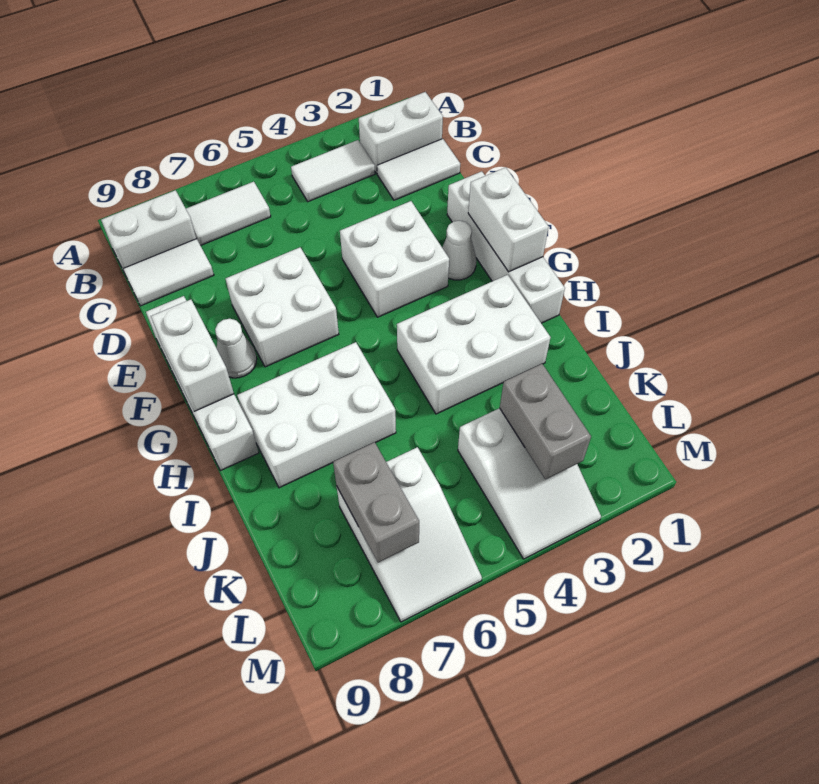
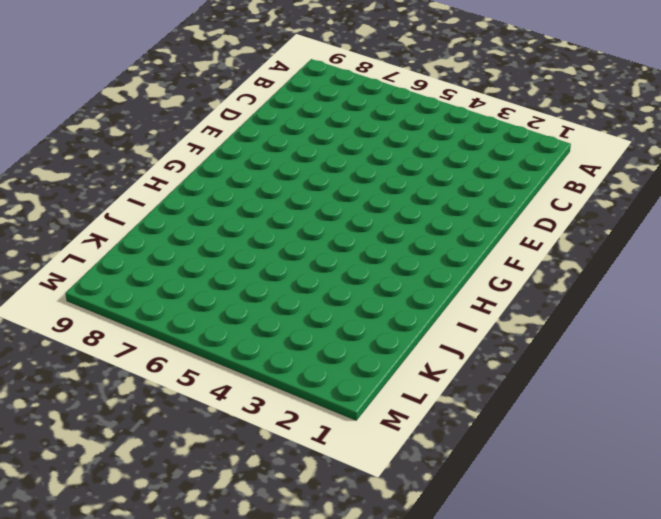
none -> white 1x2 brick [359,92,443,173]
none -> white 1x2 tile [291,140,375,202]
none -> white 1x2 tile [186,182,271,246]

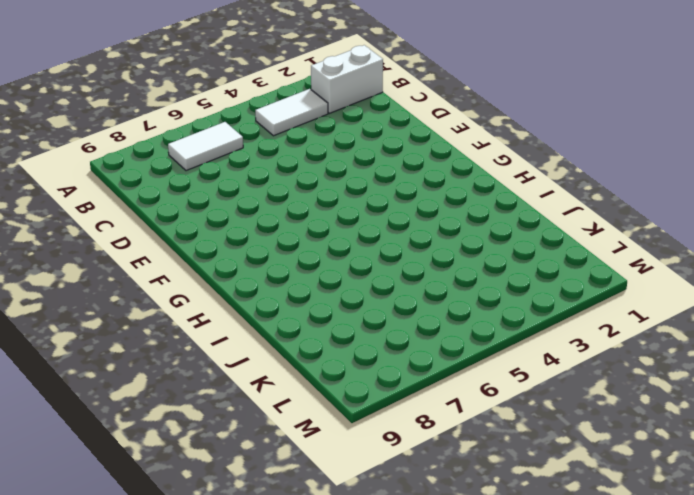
none -> white 1x2 brick [101,190,196,271]
none -> white 1x2 tile [377,139,460,200]
none -> white 1x2 tile [123,239,214,306]

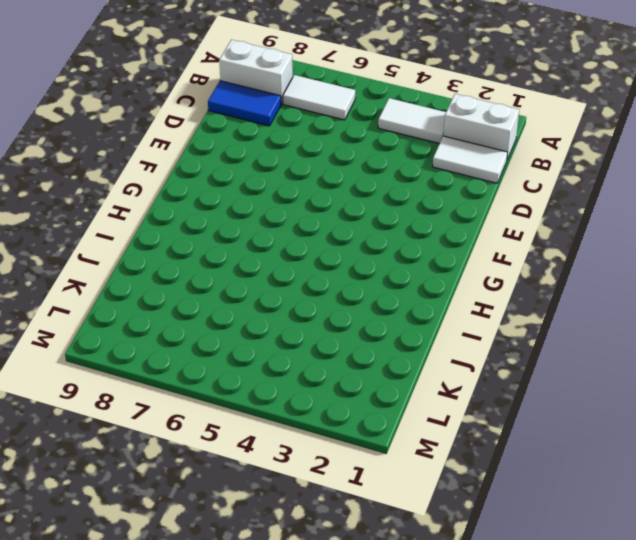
blue 1x2 tile [208,81,281,126] -> white 1x2 tile [123,239,214,306]
none -> white 1x4 brick [447,171,565,323]
none -> white 2x2 brick [340,201,449,317]
none -> white 2x2 brick [226,247,339,367]

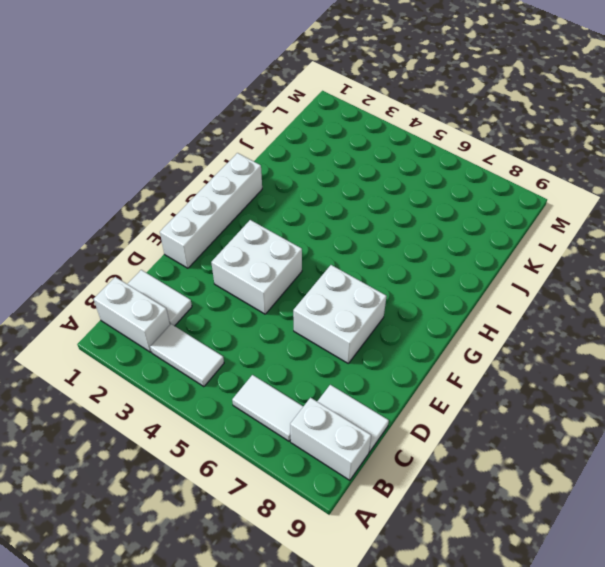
none -> white 1x4 brick [146,296,259,471]
none -> white 1x1 cone [442,221,476,280]
none -> white 1x1 cone [215,319,257,378]

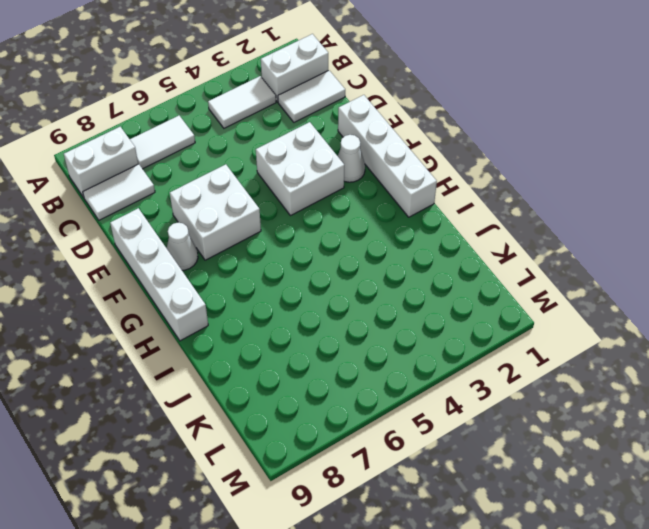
none -> white 2x3 brick [397,275,551,414]
none -> white 2x3 brick [237,342,396,488]
none -> white 2x3 slope [458,408,601,559]

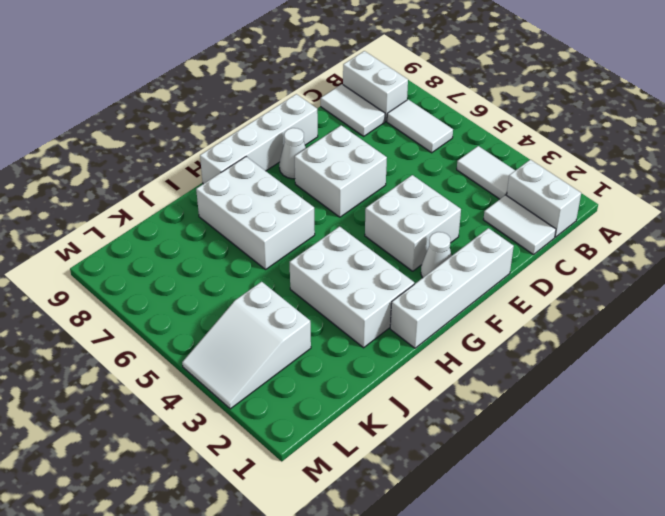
none -> white 2x3 slope [337,447,482,622]
none -> white 1x2 brick [468,167,549,272]
none -> white 1x2 brick [151,300,234,411]

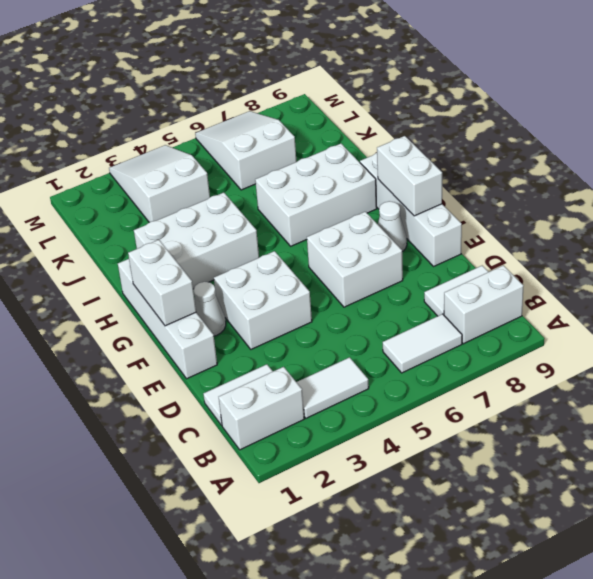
none -> grey 1x2 brick [500,364,591,479]
none -> grey 1x2 brick [333,442,419,563]

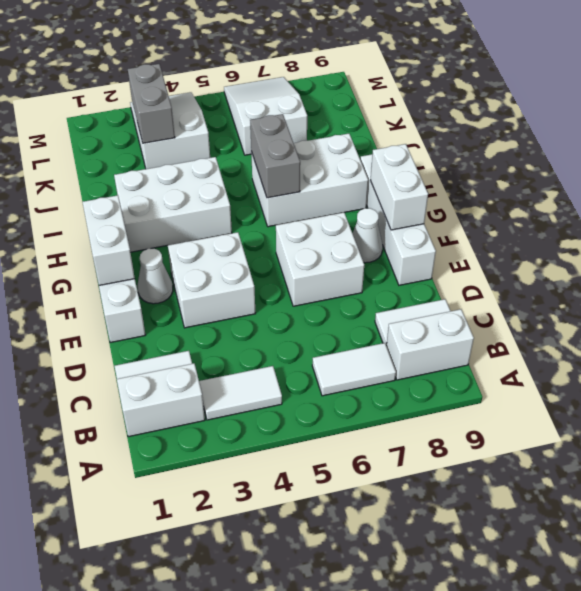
grey 1x2 brick [250,114,300,198] -> grey 1x2 brick moved to [333,442,419,563]

